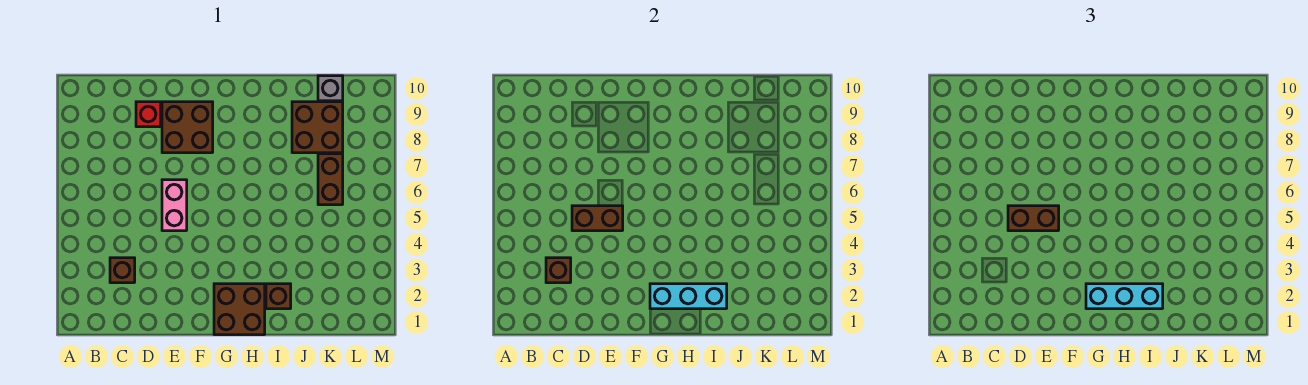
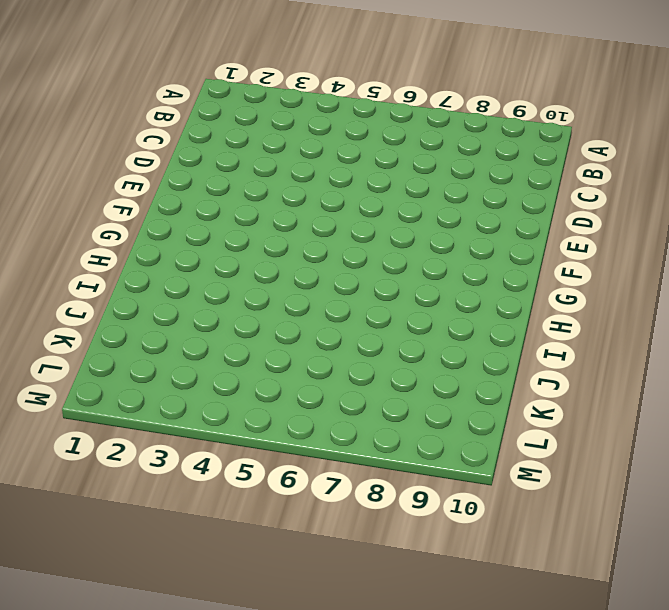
none -> brown 1x1 brick [110,258,135,283]
none -> red 1x1 brick [136,102,161,127]
none -> pink 1x2 brick [162,180,187,231]

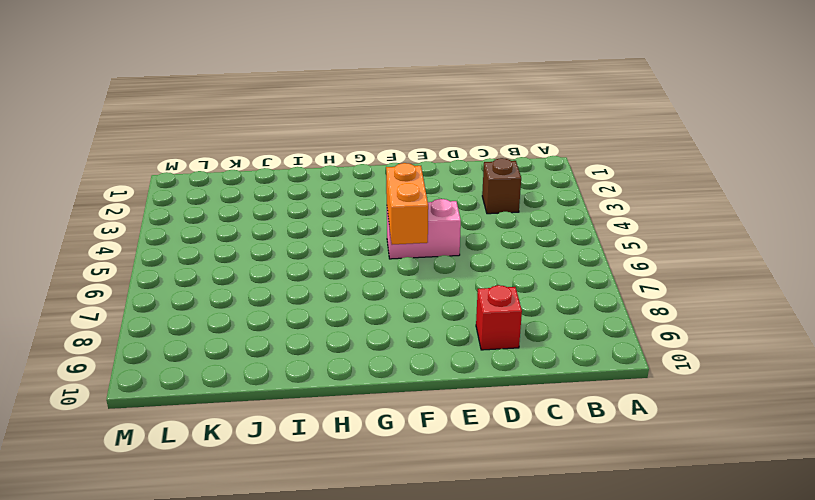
pink 1x2 brick [387,199,461,259] -> pink 1x2 brick turned to [162,180,187,231]
orange 1x2 brick [386,163,428,245] -> none
none -> brown 2x2 brick [162,102,213,153]
none -> brown 2x2 brick [214,284,265,335]
none -> brown 1x1 brick [266,284,291,309]

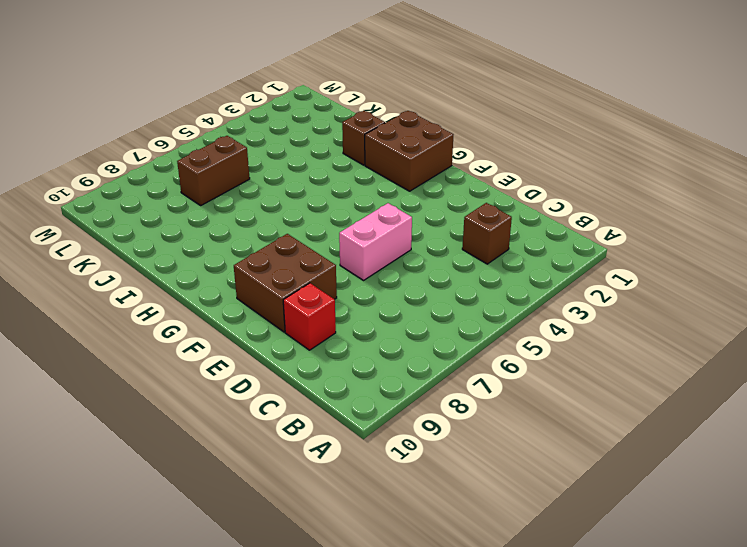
none -> brown 2x2 brick [292,102,343,153]
none -> grey 1x1 brick [318,76,343,101]
none -> brown 1x1 brick [546,258,571,283]

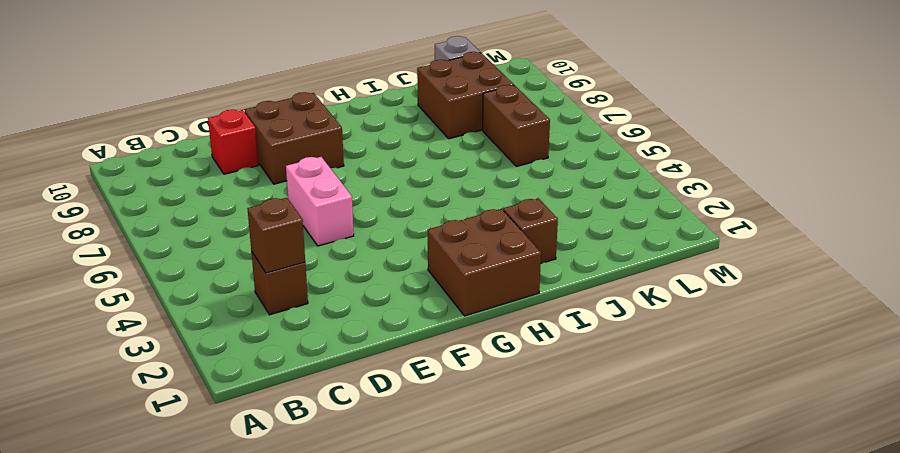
none -> brown 1x2 brick [572,206,623,231]
none -> cyan 1x3 brick [650,284,727,309]
none -> brown 1x2 brick [1008,206,1059,231]

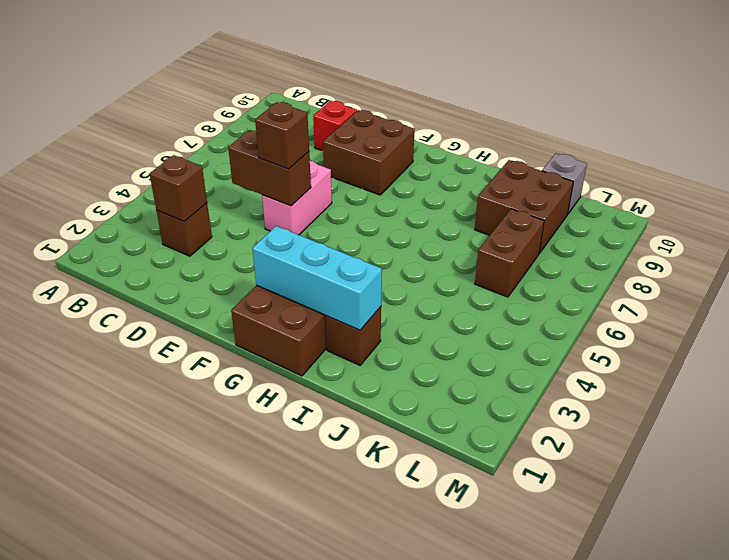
brown 1x1 brick [255,102,309,169] -> brown 1x2 brick [1008,206,1059,231]
none -> cyan 1x3 brick [1086,284,1163,309]

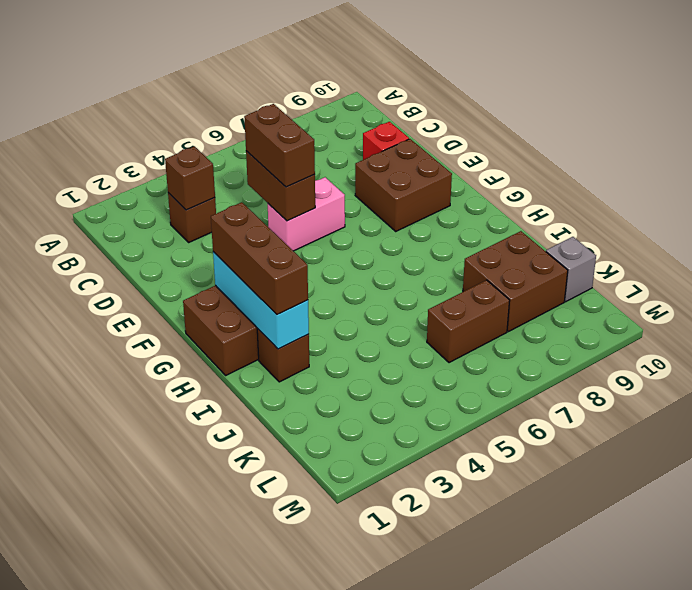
brown 1x3 brick [211,202,308,315] -> cyan 1x3 brick [1086,284,1163,309]

